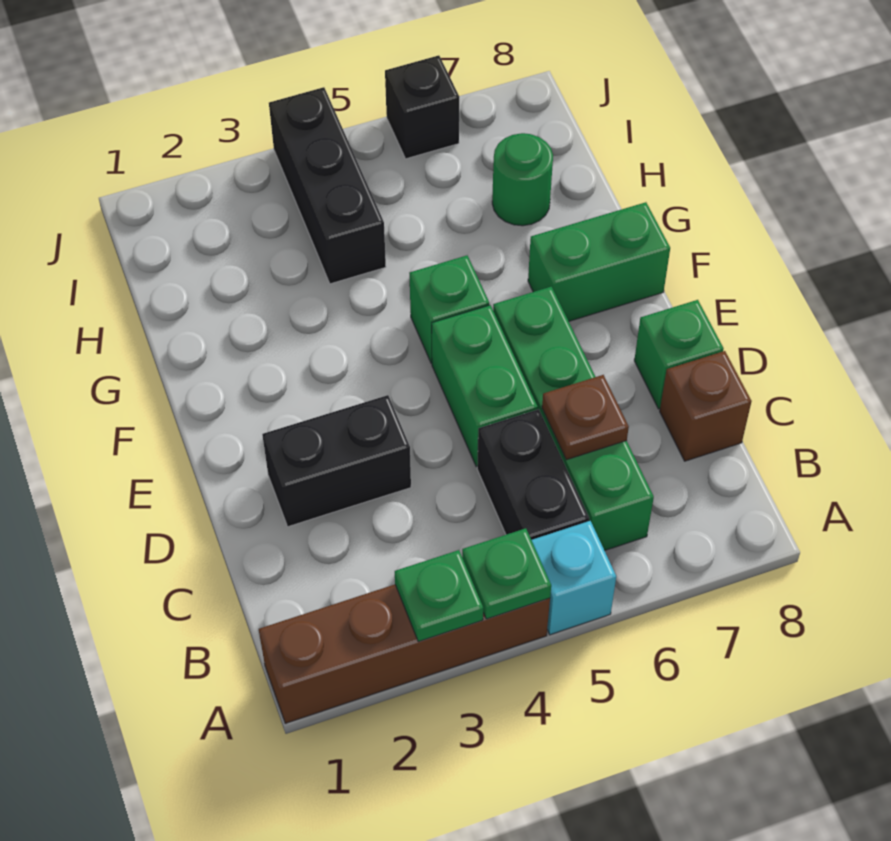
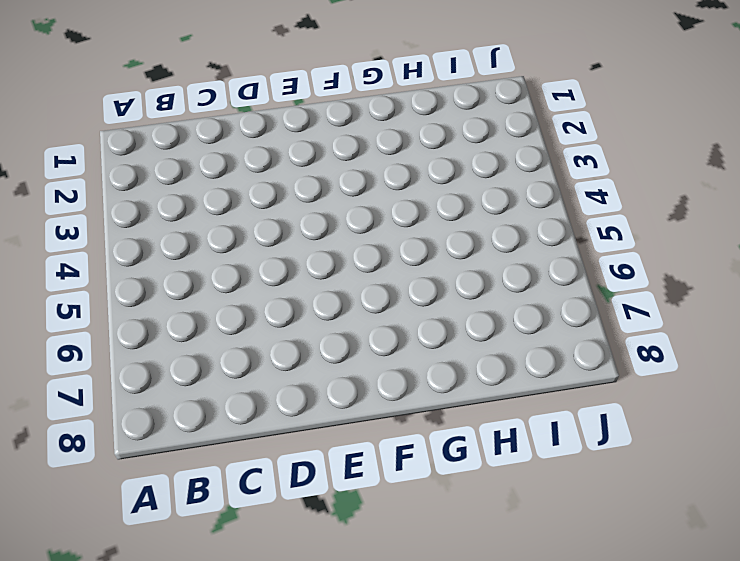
none -> brown 1x4 brick [259,585,550,723]
none -> cyan 1x1 brick [532,521,616,635]
none -> black 1x2 brick [477,409,589,540]

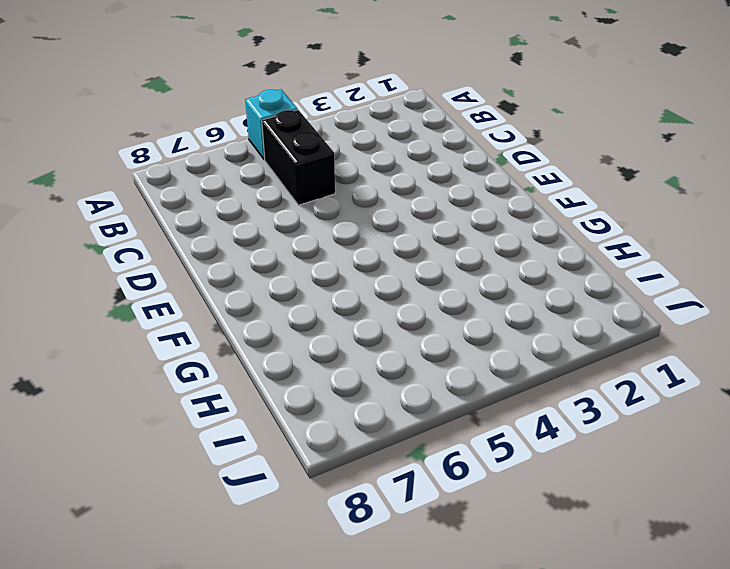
none -> brown 1x4 brick [259,585,550,723]
none -> green 1x4 brick [493,287,654,551]
none -> brown 1x1 brick [660,351,752,461]

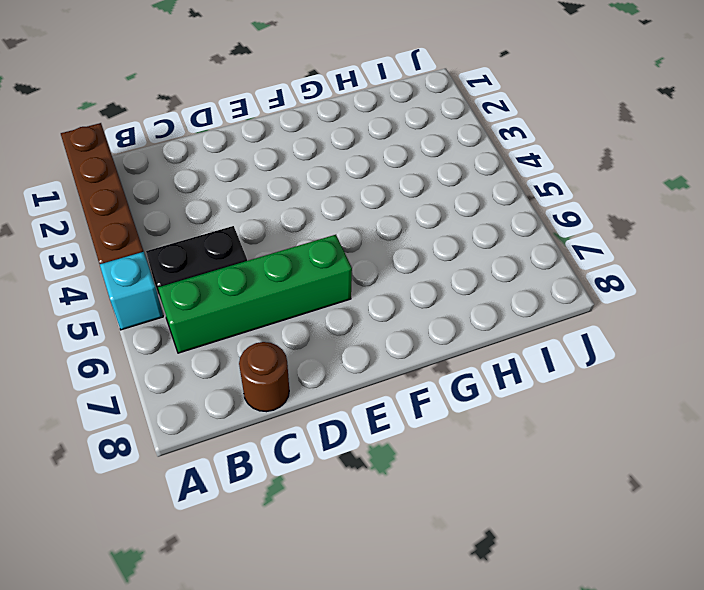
brown 1x1 round brick [239,342,289,412] -> brown 1x1 brick [660,351,752,461]
none -> black 1x2 brick [262,395,411,527]
none -> green 1x2 brick [432,305,538,467]
none -> green 1x1 brick [634,300,724,409]

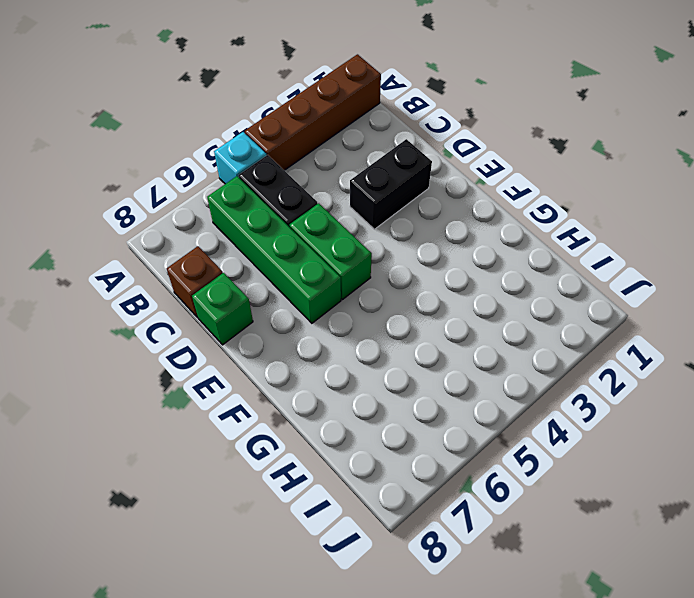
none -> green 1x1 brick [410,255,489,364]
none -> green 1x2 brick [528,202,670,321]
none -> black 1x3 brick [269,87,386,284]

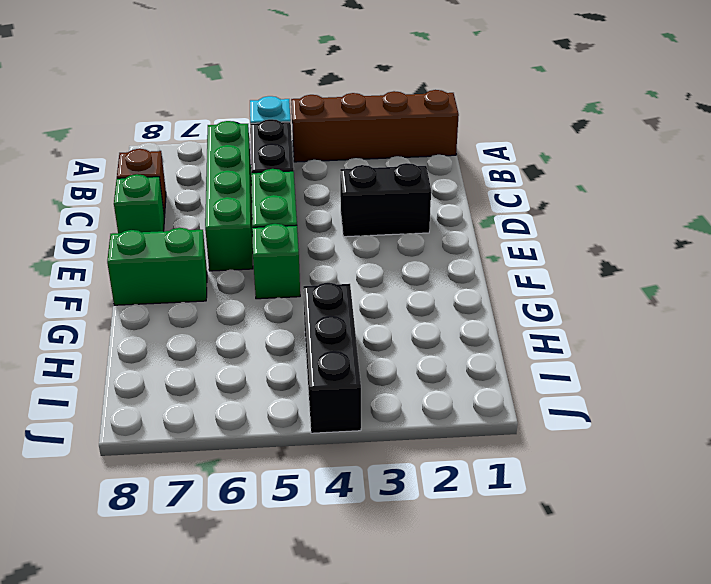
none -> green 1x1 round brick [492,133,553,226]
none -> black 1x1 brick [385,55,459,159]
none -> green 1x1 plate [395,550,483,642]

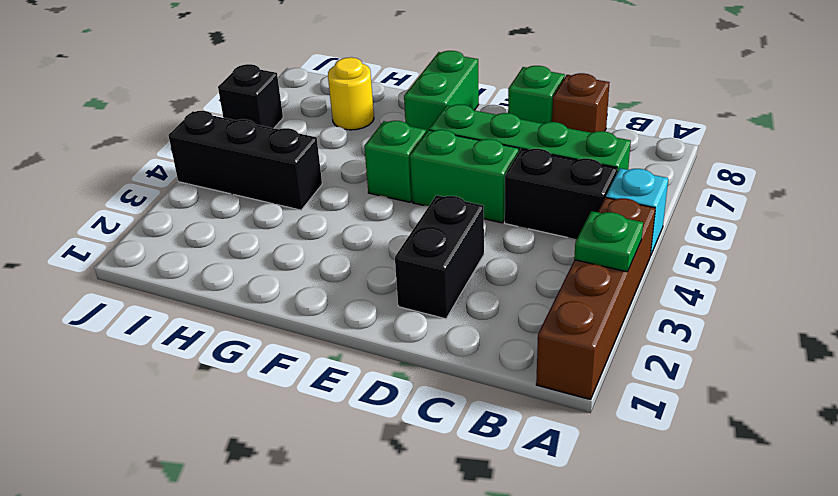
yellow 1x1 round brick [328,57,374,130] -> green 1x1 round brick [492,133,553,226]
none -> green 1x1 plate [462,528,551,619]
none -> brown 1x1 plate [542,375,629,460]

